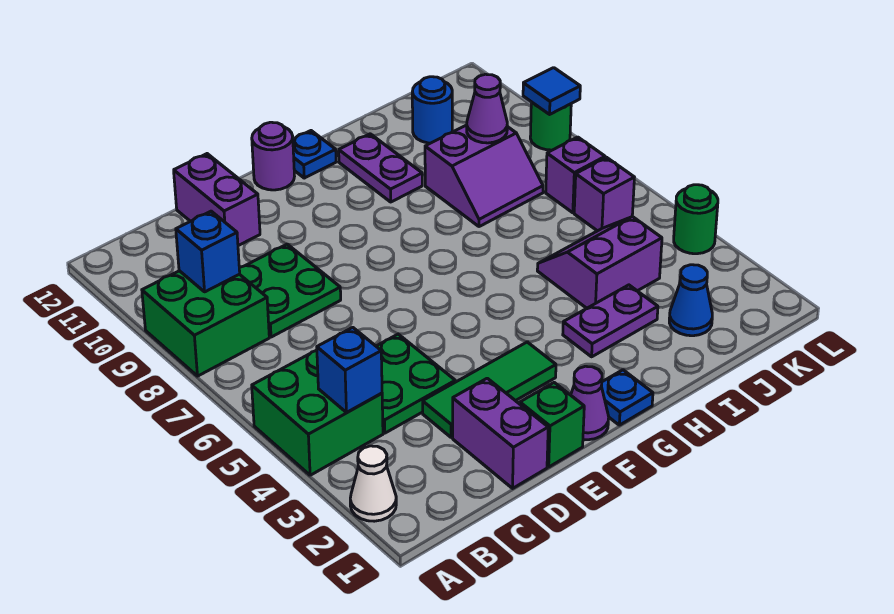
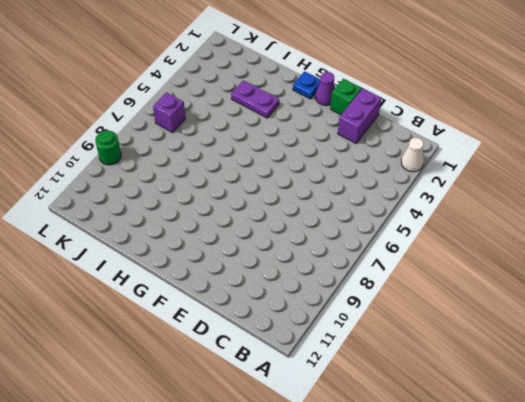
none -> green 2x2 brick [252,350,383,475]
none -> green 2x2 brick [142,271,269,376]
none -> green 2x2 plate [376,334,455,433]

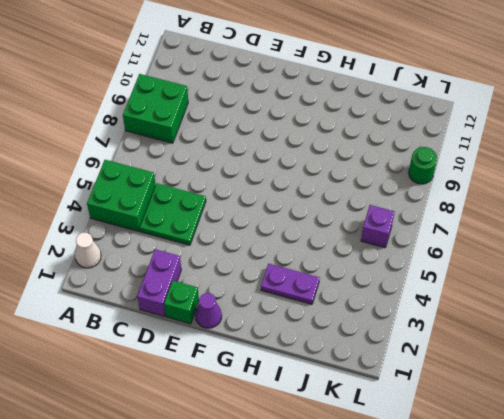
none -> green 2x2 plate [239,244,341,337]
none -> green 1x3 tile [423,342,556,437]
none -> purple 1x2 brick [174,154,260,246]

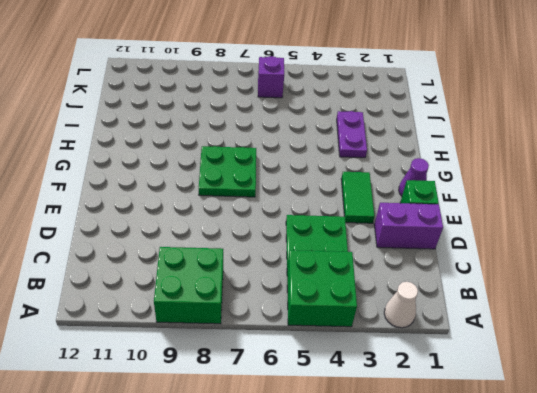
green 1x2 tile [341,172,375,223] -> green 1x3 tile [423,342,556,437]
green 2x2 plate [199,146,256,197] -> green 2x2 plate moved to [239,244,341,337]
none -> purple 1x2 brick [174,154,260,246]
none -> purple 1x1 round brick [252,122,294,190]
none -> blue 1x1 plate [601,370,653,425]

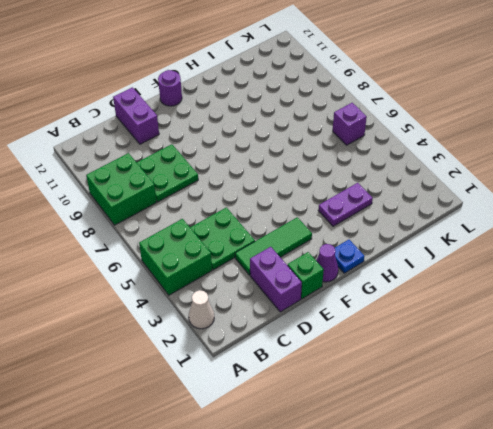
none -> blue 1x1 plate [293,131,336,178]
none -> purple 1x2 plate [339,134,422,202]
none -> purple 2x2 slope [537,217,662,308]

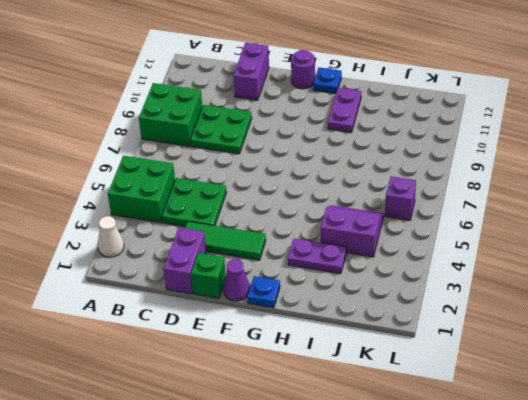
none -> purple 2x2 slope [425,125,543,227]
none -> blue 1x1 cone [669,265,712,336]
none -> blue 1x1 round brick [412,77,452,143]

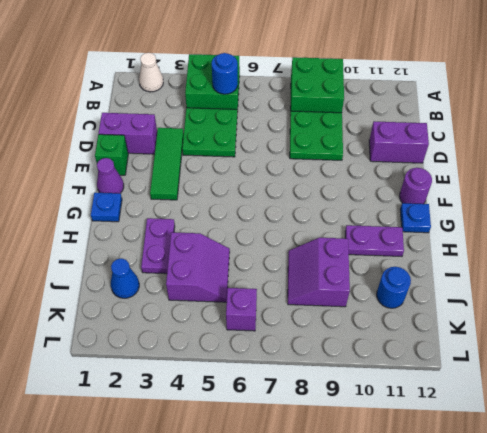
blue 1x1 round brick [212,53,238,94] -> none
none -> purple 1x1 brick [546,137,605,213]
none -> green 1x1 round brick [674,185,718,254]
none -> green 1x1 round brick [530,102,571,150]

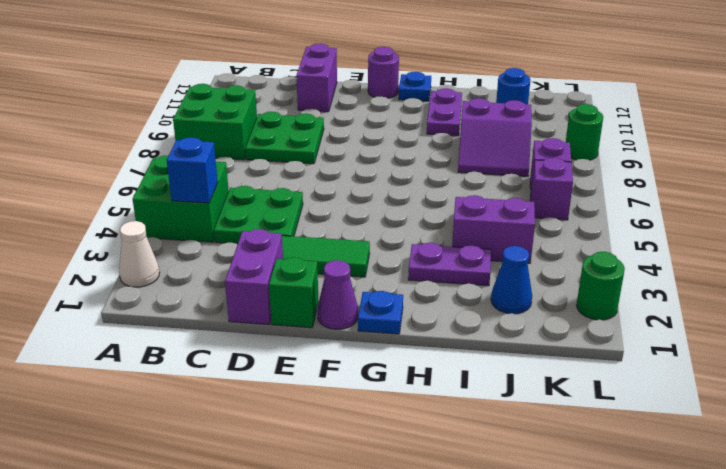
green 1x1 round brick [576,252,625,320] -> green 1x1 round brick moved to [674,185,718,254]
none -> blue 1x1 brick [176,211,240,292]
none -> purple 1x1 cone [467,74,507,143]
none -> blue 1x1 tile [523,68,580,114]

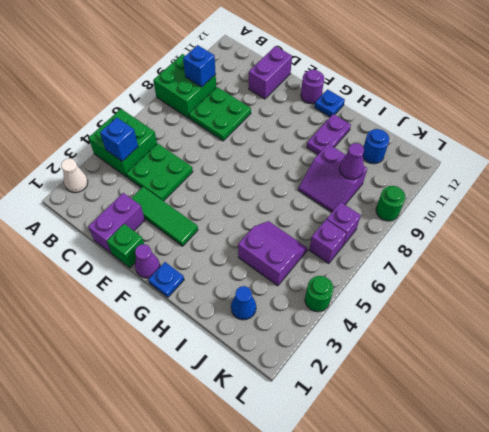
none -> purple 1x2 plate [563,285,658,357]
none -> blue 1x1 tile [523,68,580,114]

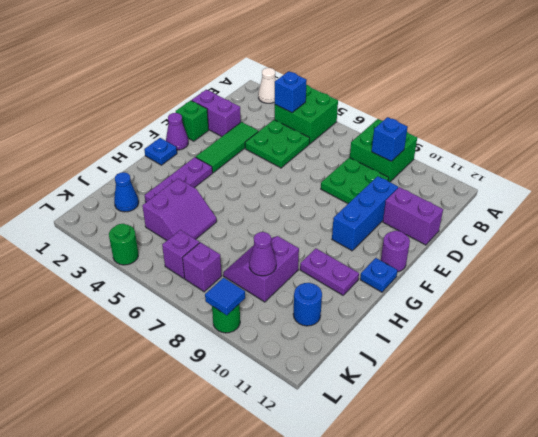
blue 1x3 brick [332,176,398,251] -> none
purple 1x3 plate [145,157,212,202] -> purple 1x2 plate [563,285,658,357]

